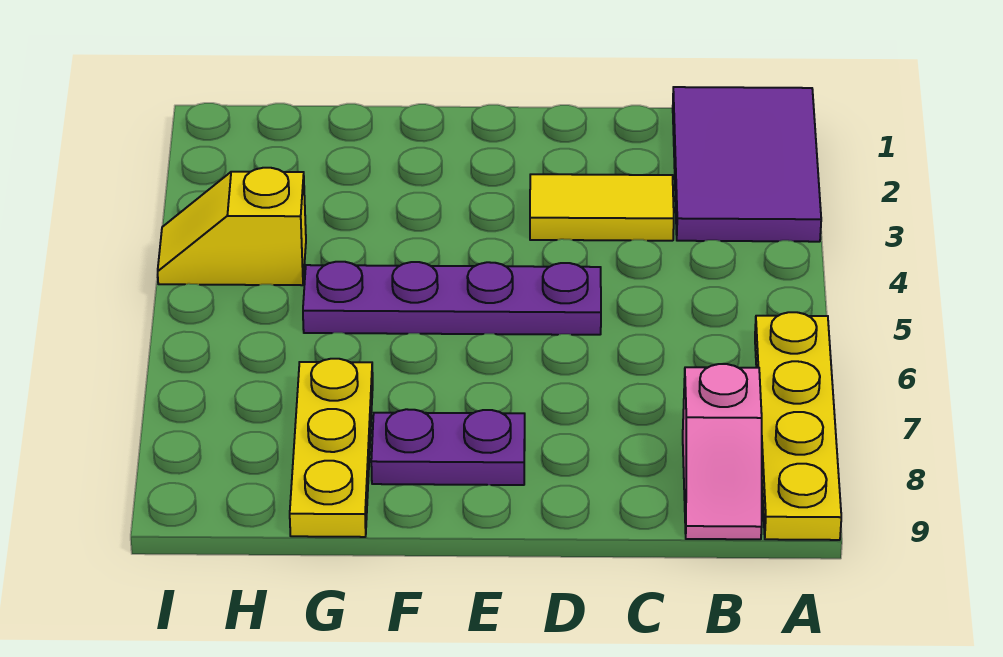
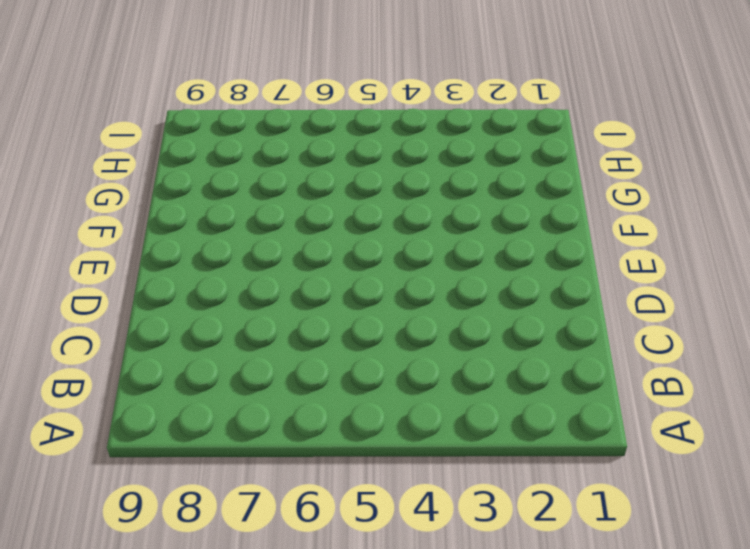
none -> purple 2x3 tile [673,87,821,242]
none -> yellow 1x4 plate [755,312,841,540]

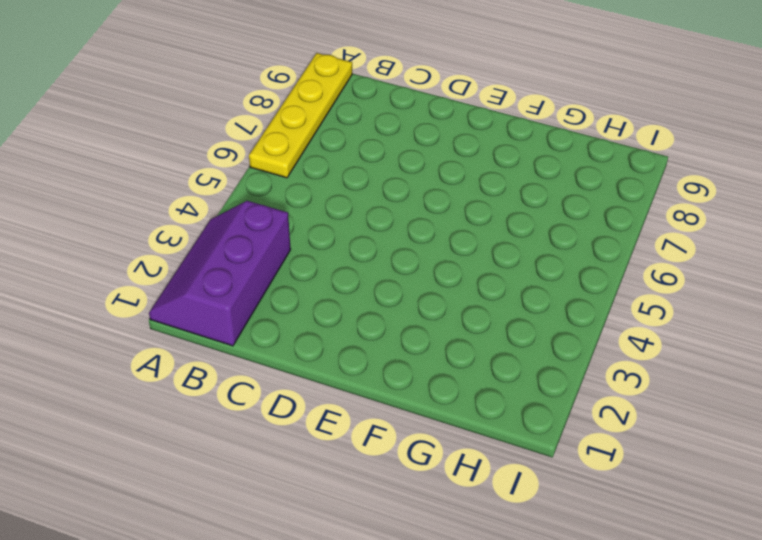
purple 2x3 slope [149,201,291,346] -> purple 2x3 tile [673,87,821,242]
none -> pink 1x2 slope [683,364,762,539]
none -> yellow 1x2 tile [530,174,674,241]

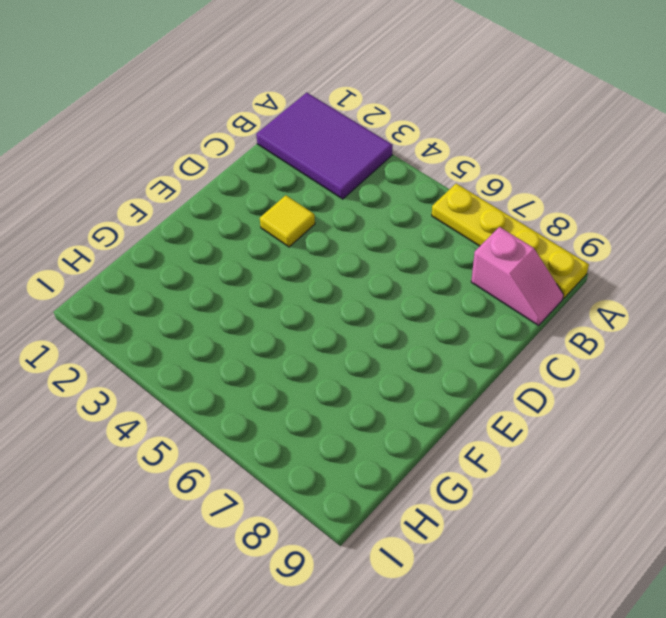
yellow 1x1 tile [260,195,315,247] -> yellow 1x2 tile [530,174,674,241]
none -> purple 1x4 plate [303,262,601,335]
none -> purple 1x2 plate [371,409,525,485]

